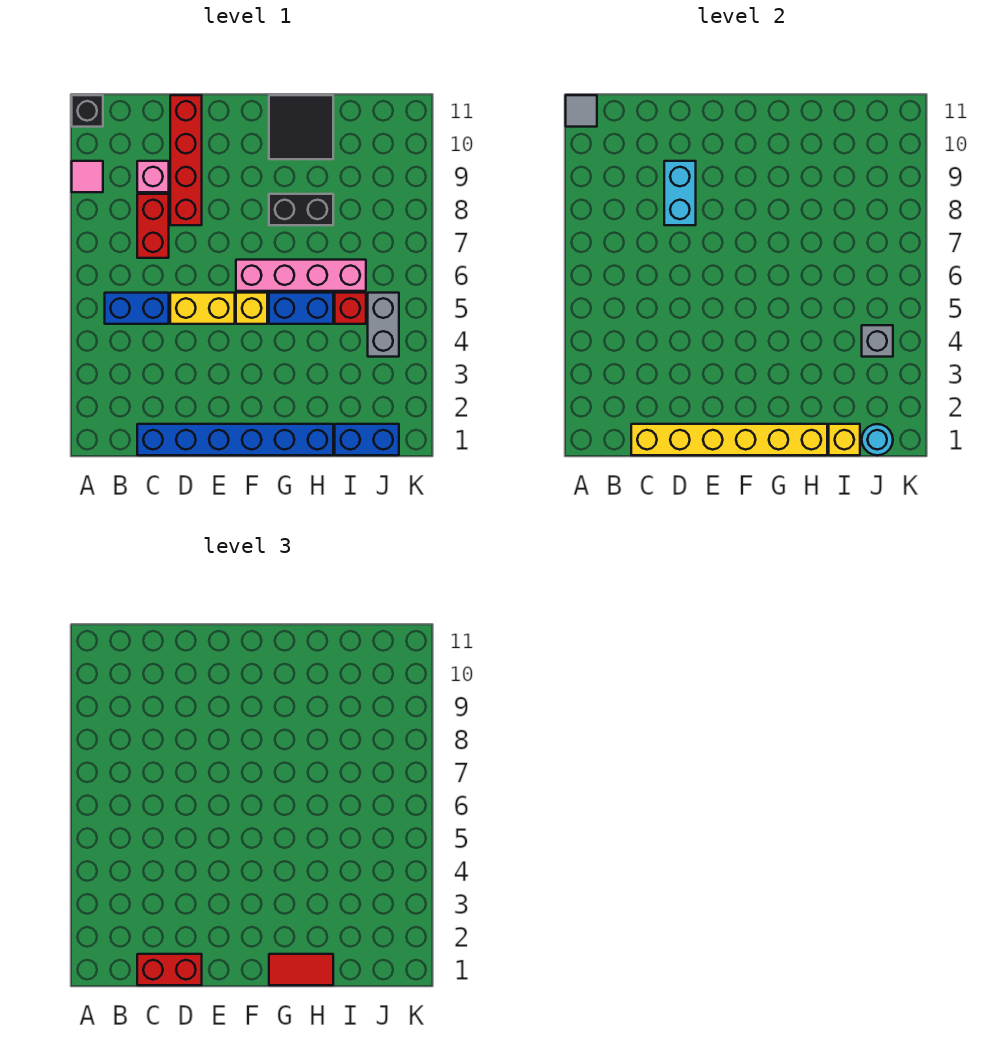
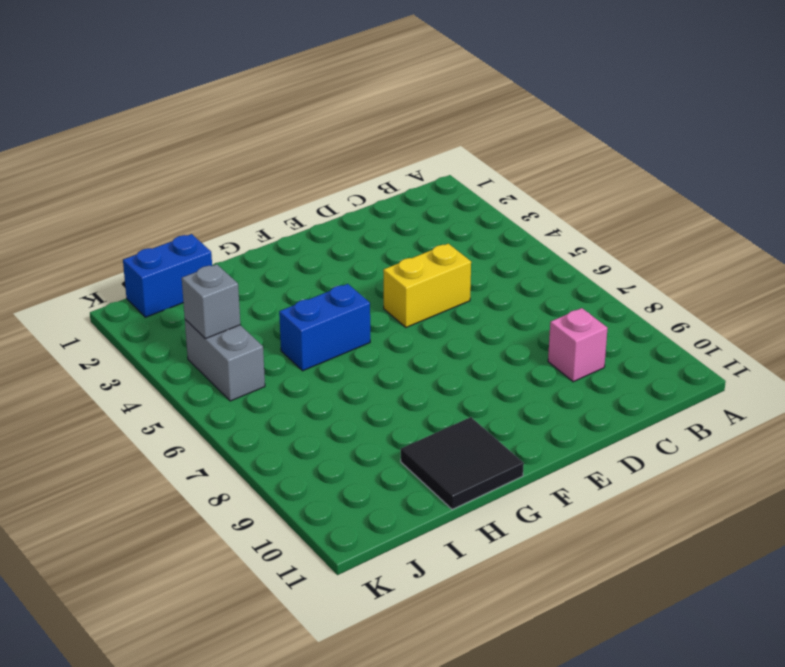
none -> pink 1x1 tile [72,161,103,192]
none -> black 1x1 brick [72,95,103,127]
none -> blue 1x2 brick [105,293,169,324]

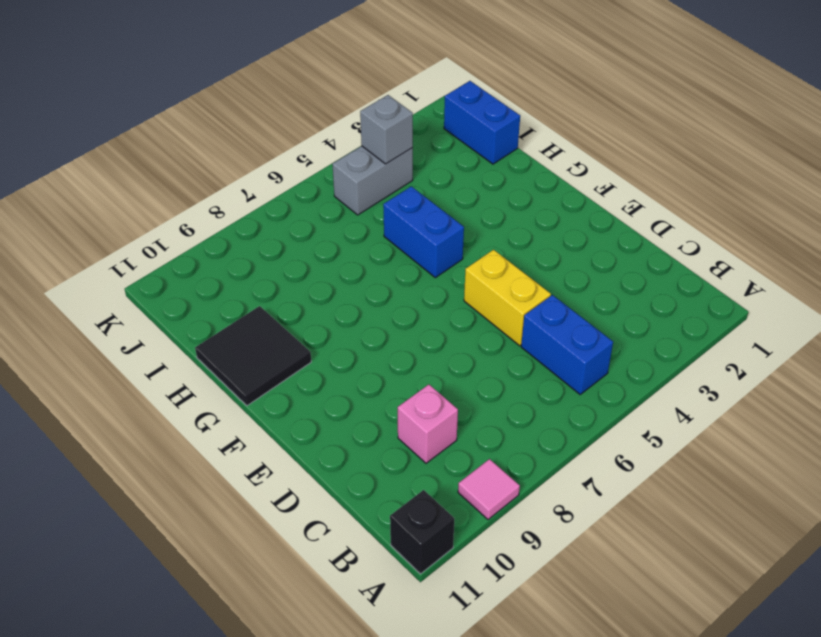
none -> blue 1x6 brick [137,424,333,455]
none -> red 1x2 brick [137,194,169,258]
none -> red 1x4 brick [170,95,202,225]

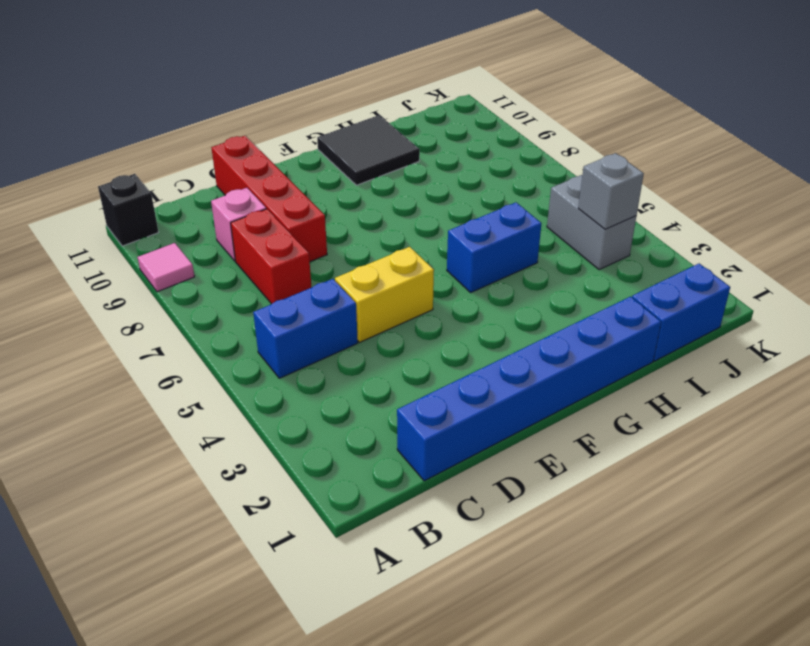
none -> yellow 1x1 brick [236,293,267,324]
none -> pink 1x4 brick [236,260,366,291]
none -> black 1x2 brick [269,194,333,225]

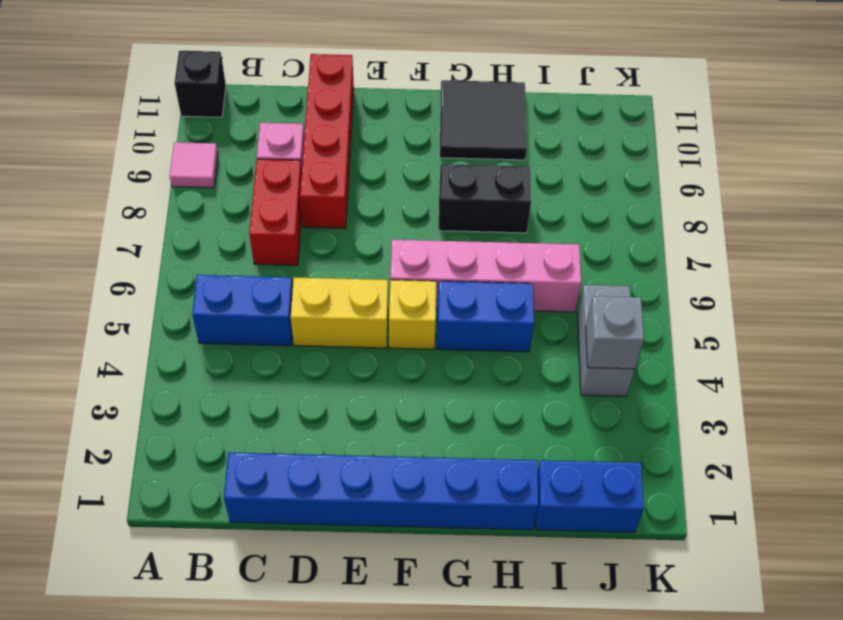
none -> red 1x1 brick [335,293,366,324]
none -> grey 1x1 tile [566,95,597,127]
none -> yellow 1x6 brick [631,424,827,455]

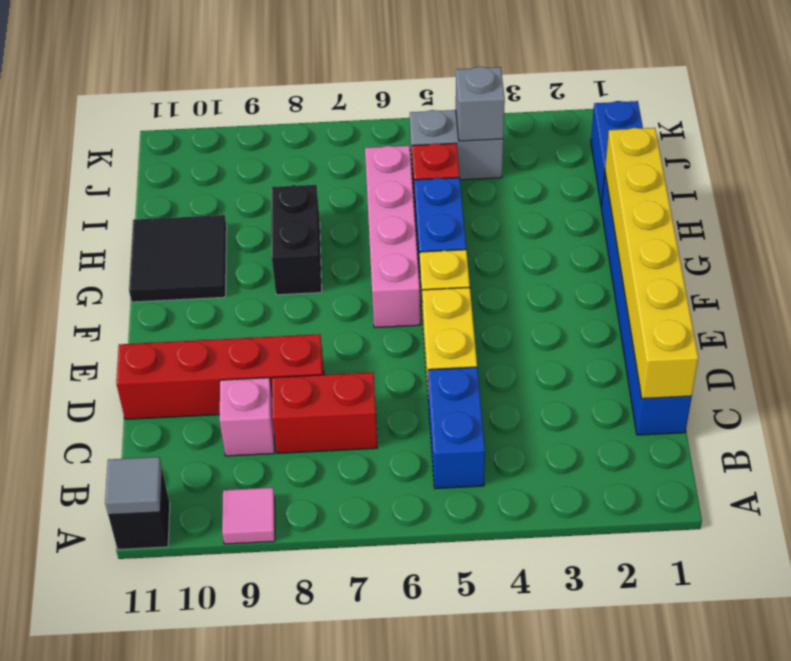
none -> cyan 1x2 brick [664,161,696,225]
none -> yellow 1x1 brick [829,424,860,455]
none -> cyan 1x1 round brick [862,424,893,455]

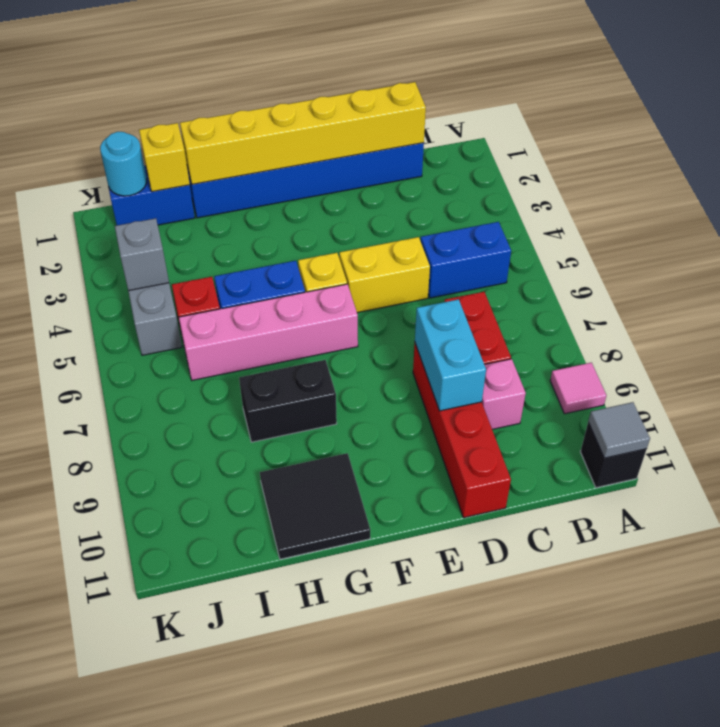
none -> red 1x2 brick [137,954,202,985]
none -> red 1x2 tile [269,954,333,985]

